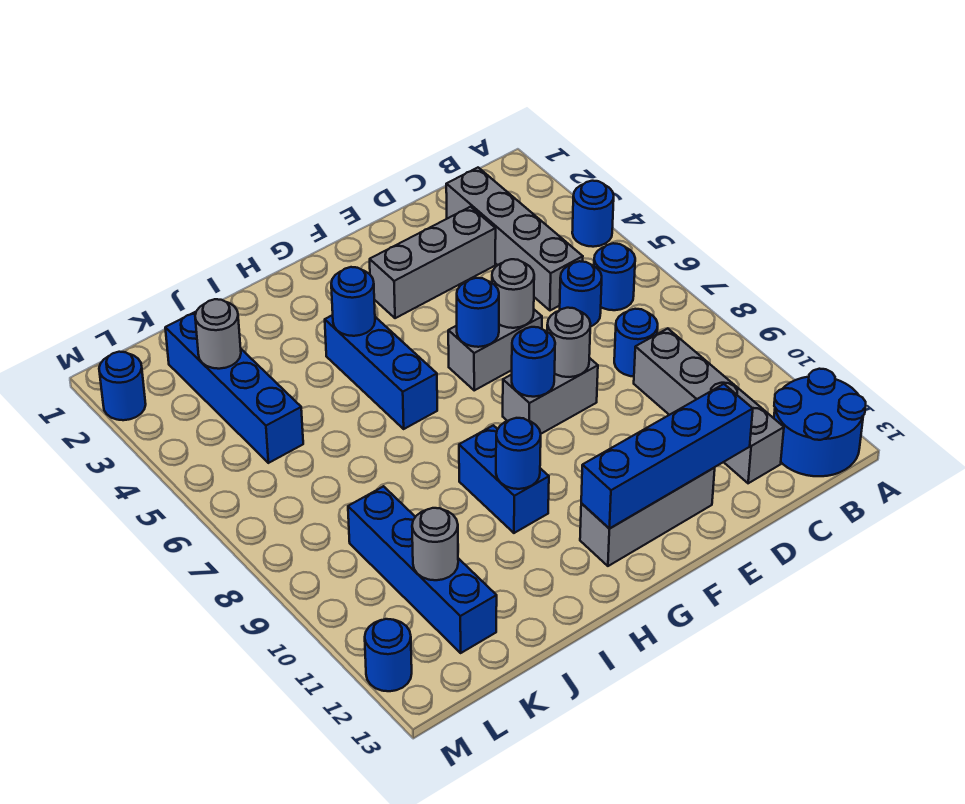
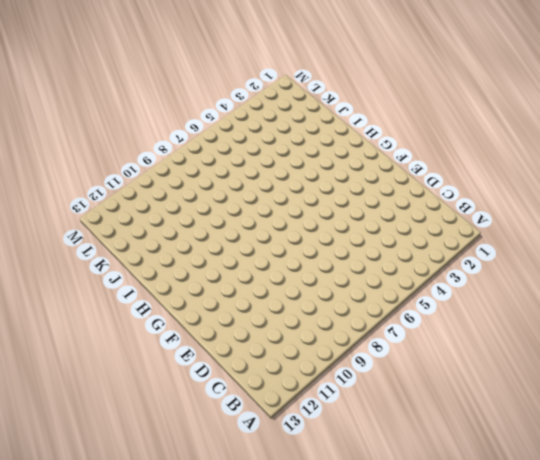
none -> blue 1x1 round brick [572,181,614,247]
none -> blue 2x2 round brick [774,369,866,476]
none -> blue 1x1 round brick [594,243,635,310]

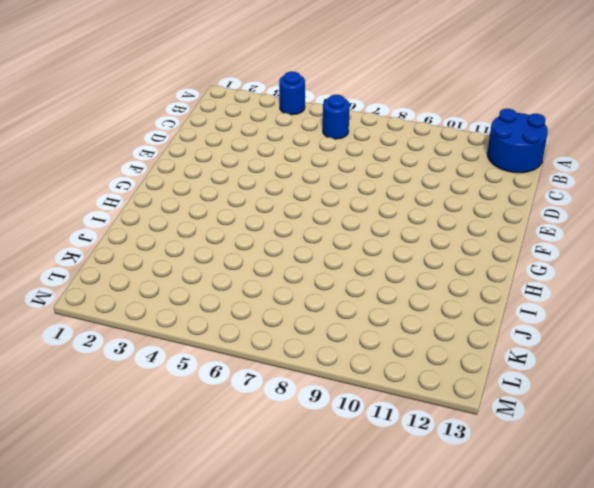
none -> grey 1x4 brick [446,168,583,310]
none -> blue 1x1 round brick [560,261,602,327]
none -> blue 1x1 round brick [614,309,658,376]

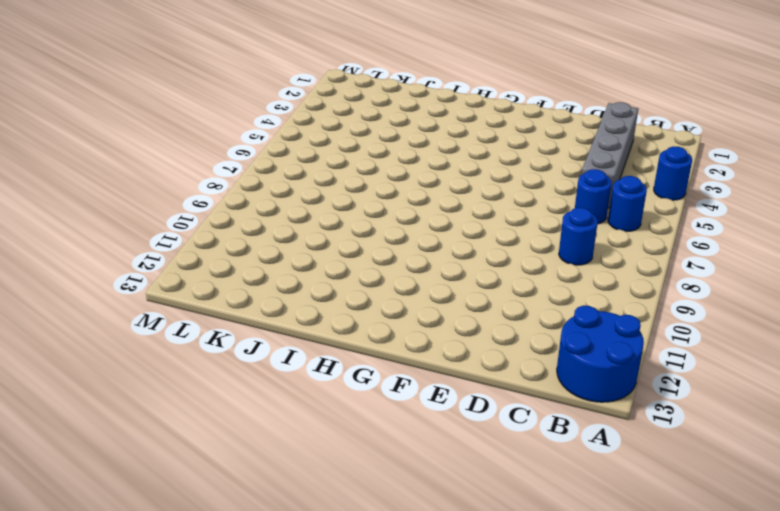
none -> grey 1x4 brick [634,328,784,483]
none -> grey 1x3 brick [370,207,496,318]
none -> grey 1x2 brick [448,310,542,390]

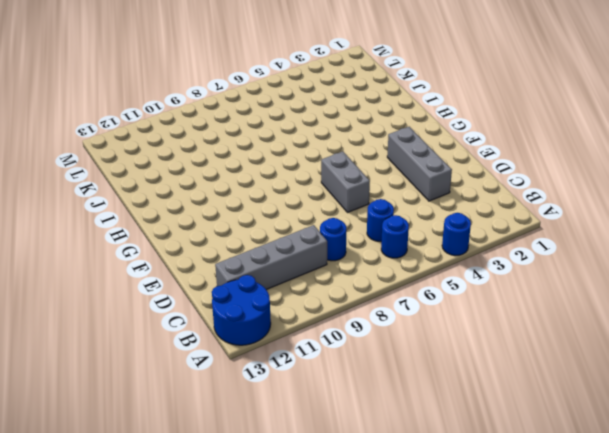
none -> grey 1x4 brick [446,168,583,310]
none -> grey 1x2 brick [503,358,598,434]
none -> grey 1x3 brick [580,468,715,566]

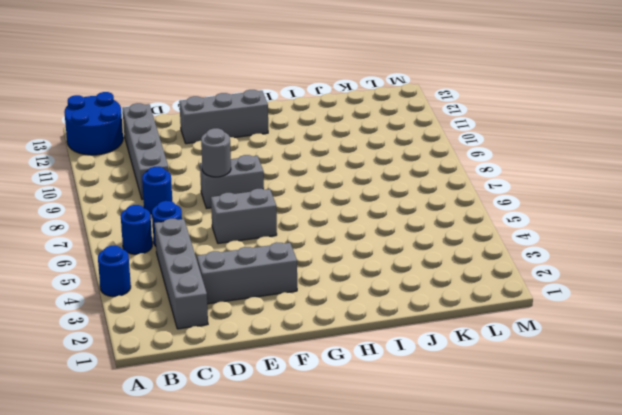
none -> blue 1x3 brick [325,315,437,429]
none -> blue 1x2 brick [459,425,549,533]
none -> blue 1x4 brick [165,312,303,463]

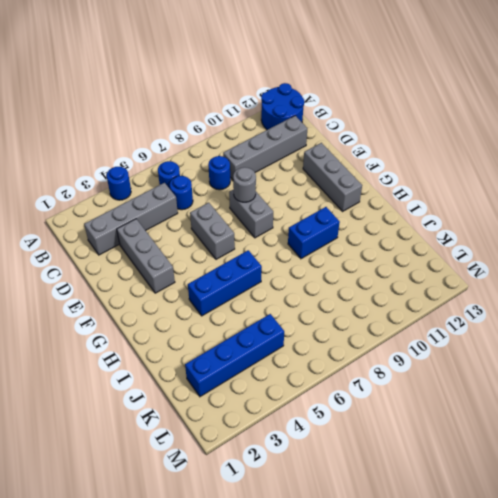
none -> blue 1x4 brick [348,486,497,653]
none -> blue 1x1 round brick [99,352,146,420]
none -> blue 1x1 round brick [365,619,412,691]

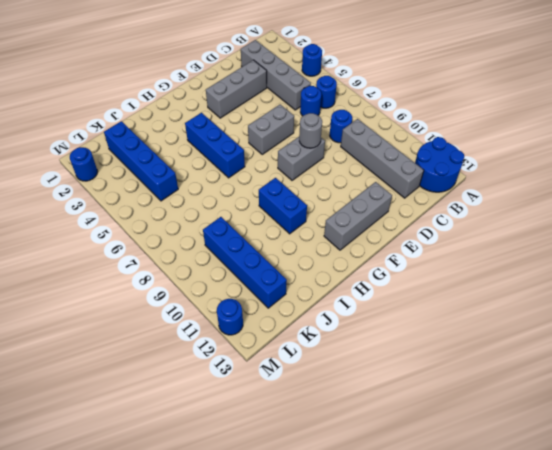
none -> blue 1x4 brick [581,384,753,528]
none -> grey 1x1 round brick [492,259,534,328]
none -> blue 1x1 round brick [457,278,499,347]

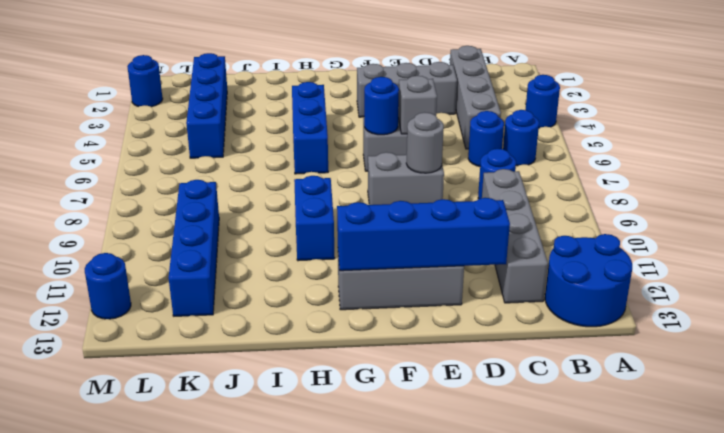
grey 1x1 brick [398,76,437,134] -> grey 1x1 round brick [492,259,534,328]
none -> blue 1x1 round brick [512,327,555,397]
none -> blue 1x1 round brick [331,267,375,336]
none -> blue 1x1 round brick [496,418,541,489]

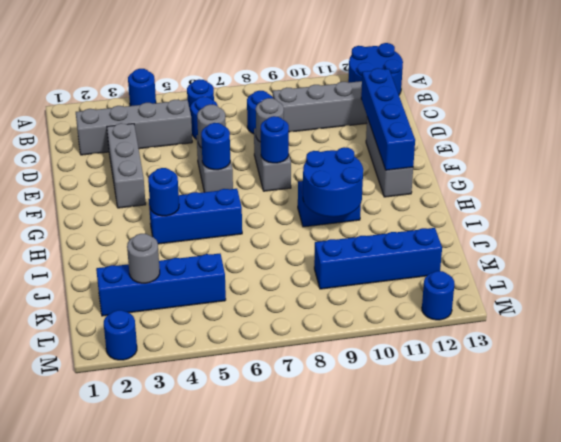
blue 2x2 round brick [303,147,363,217] -> blue 1x1 round brick [496,418,541,489]
none -> grey 1x1 round brick [412,508,458,580]

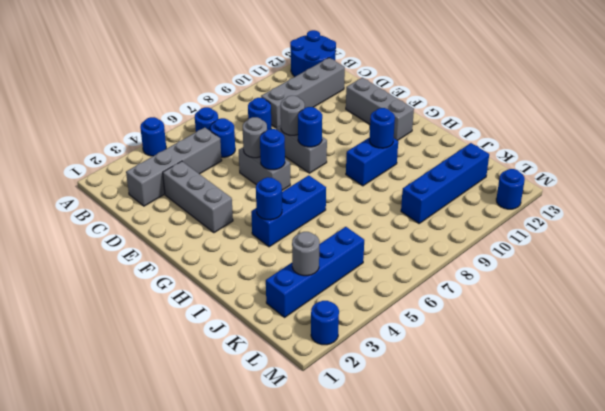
none -> blue 1x4 brick [581,384,753,528]
none -> grey 1x1 round brick [412,508,458,580]

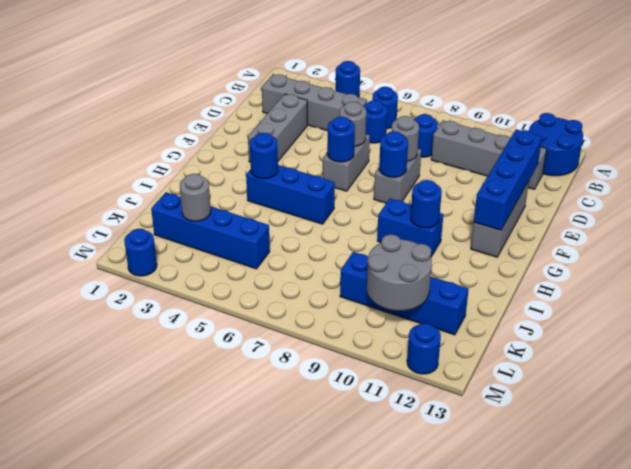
grey 2x2 round brick [367,234,432,311] -> grey 1x1 round brick [412,508,458,580]

